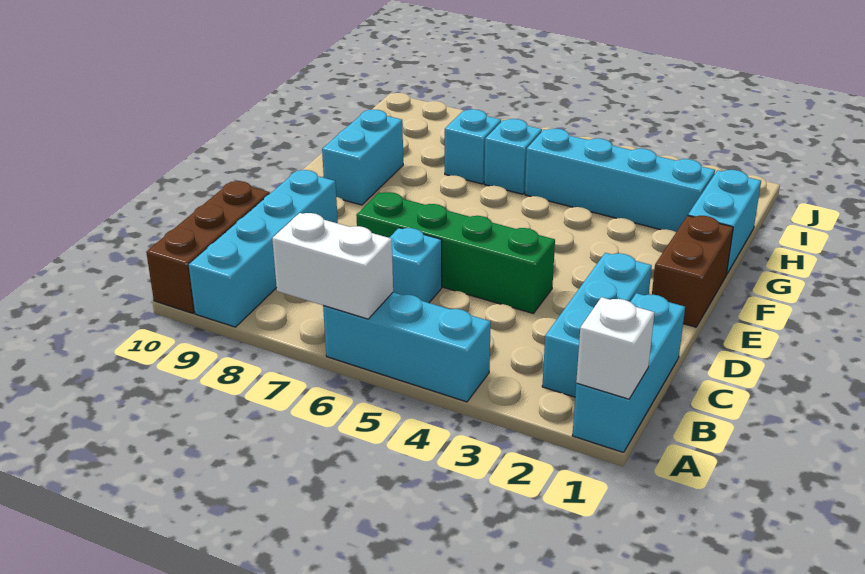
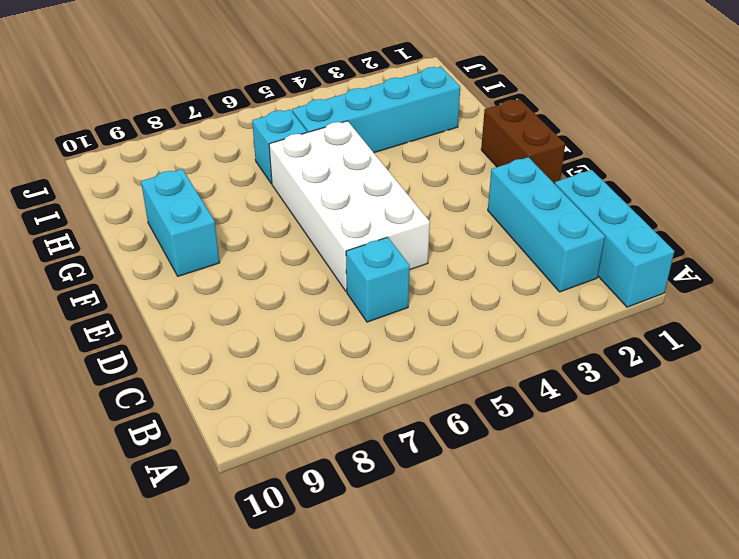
white 2x4 brick [269,121,430,291] -> green 1x4 brick [356,192,555,314]
none -> cyan 1x3 brick [323,292,491,402]
none -> cyan 1x4 brick [189,170,338,327]
none -> brown 1x3 brick [146,181,270,313]

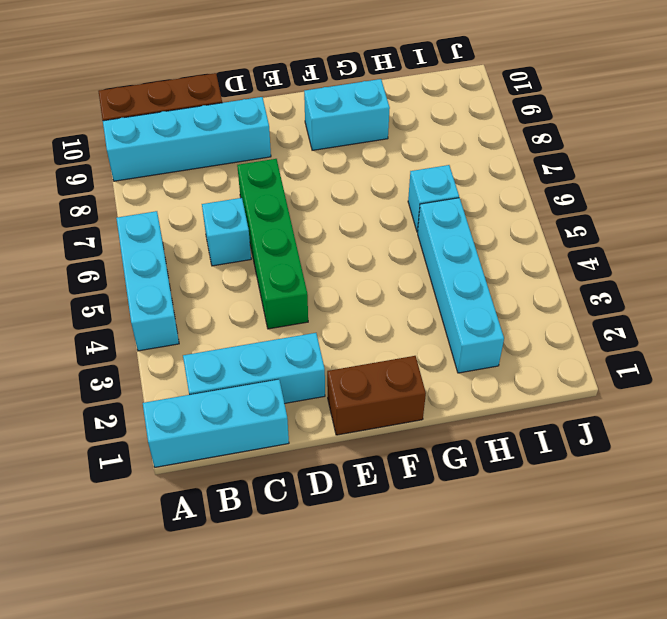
none -> cyan 1x2 brick [688,170,761,274]
none -> cyan 1x1 brick [445,109,501,184]
none -> white 1x1 brick [576,297,654,399]

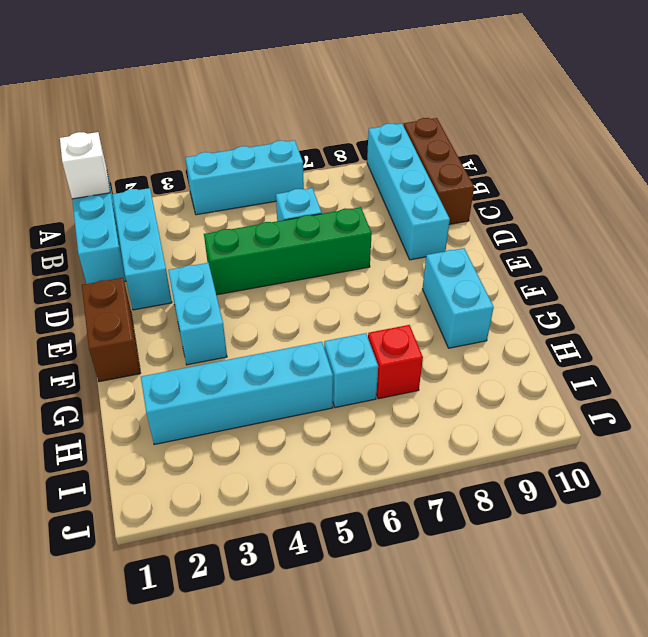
cyan 1x2 brick [168,263,227,365] -> cyan 1x2 brick moved to [688,170,761,274]
red 1x1 brick [368,325,423,399] -> cyan 1x1 brick [445,109,501,184]
none -> white 1x2 brick [272,213,393,319]

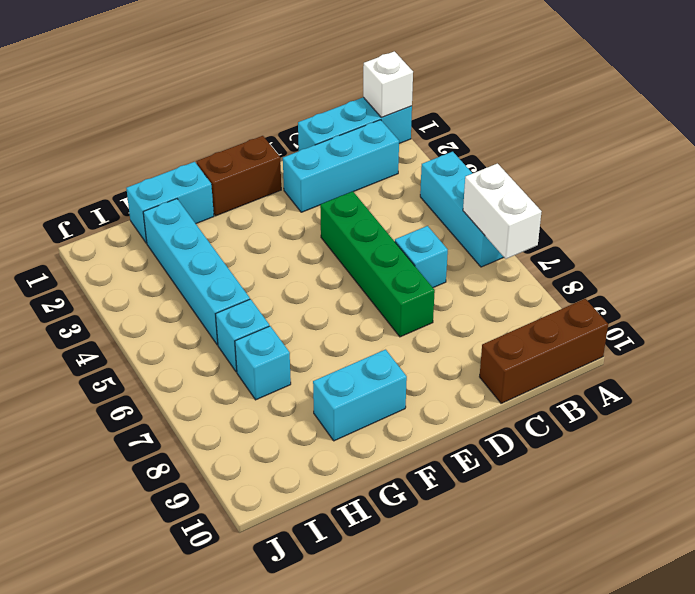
none -> cyan 1x4 brick [189,170,338,327]

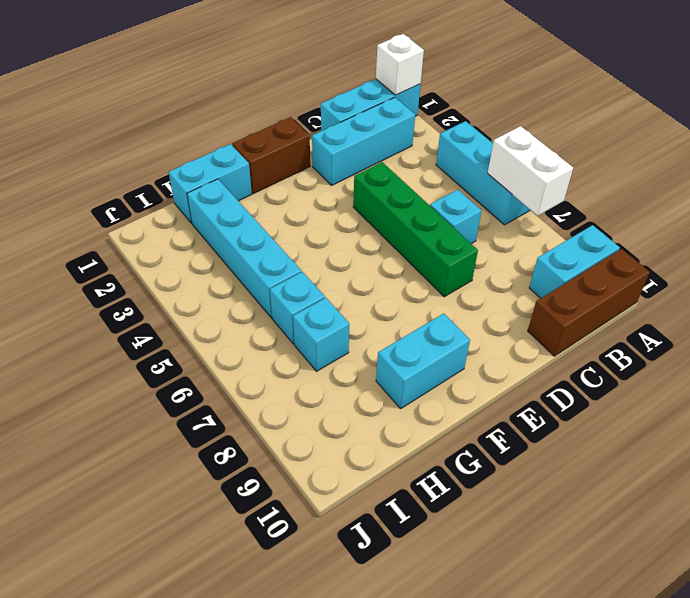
cyan 1x2 brick [529,225,620,298] -> cyan 1x4 brick [189,170,338,327]

